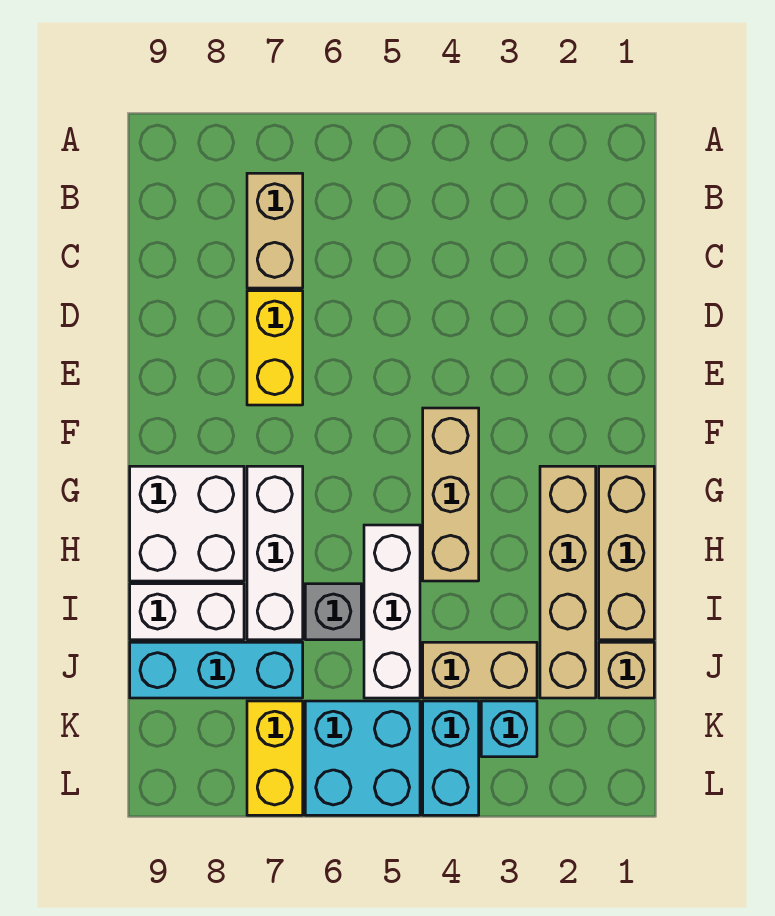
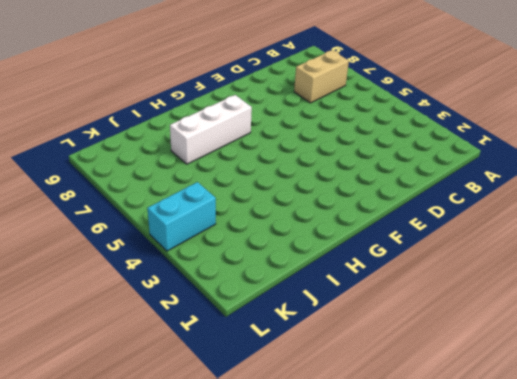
none -> yellow 1x2 brick [247,291,303,405]
none -> tan 1x3 brick [423,408,479,581]
none -> tan 1x3 brick [599,466,654,640]

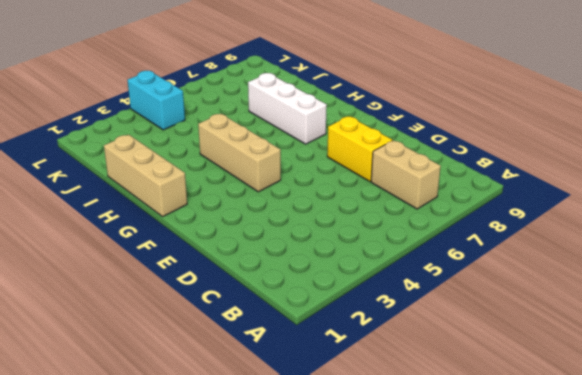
none -> tan 1x4 brick [540,466,596,698]
none -> white 2x2 brick [130,466,244,581]
none -> white 1x3 brick [364,525,420,698]

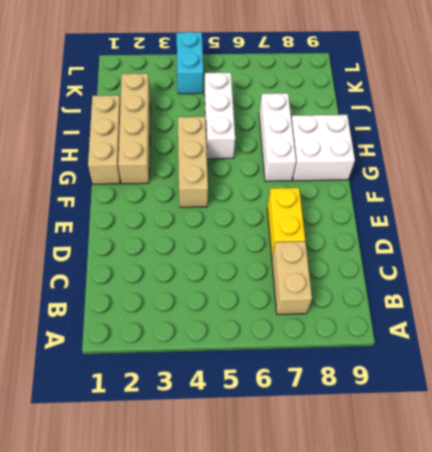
none -> grey 1x1 brick [305,584,361,640]
none -> white 1x2 brick [130,584,244,640]
none -> tan 1x1 brick [599,642,654,698]

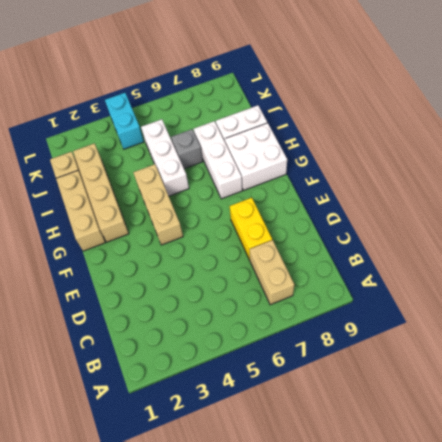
none -> tan 1x2 brick [423,642,537,698]
none -> cyan 1x3 brick [130,642,303,698]
none -> cyan 1x1 brick [481,701,537,757]

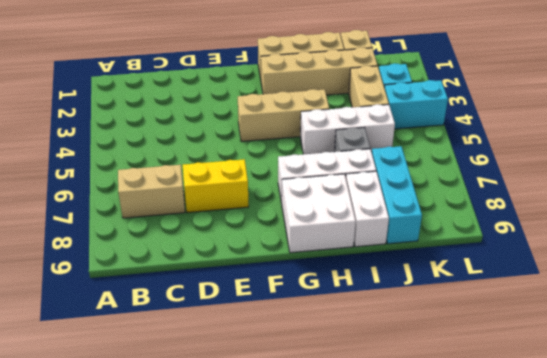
none -> cyan 2x2 brick [305,701,420,815]
none -> yellow 1x2 brick [247,701,303,815]

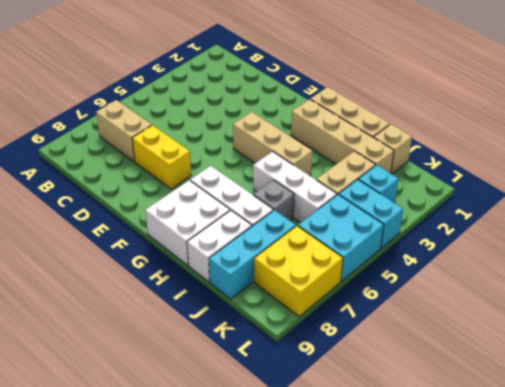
yellow 2x2 brick [254,226,343,316] -> yellow 1x2 brick [247,701,303,815]

